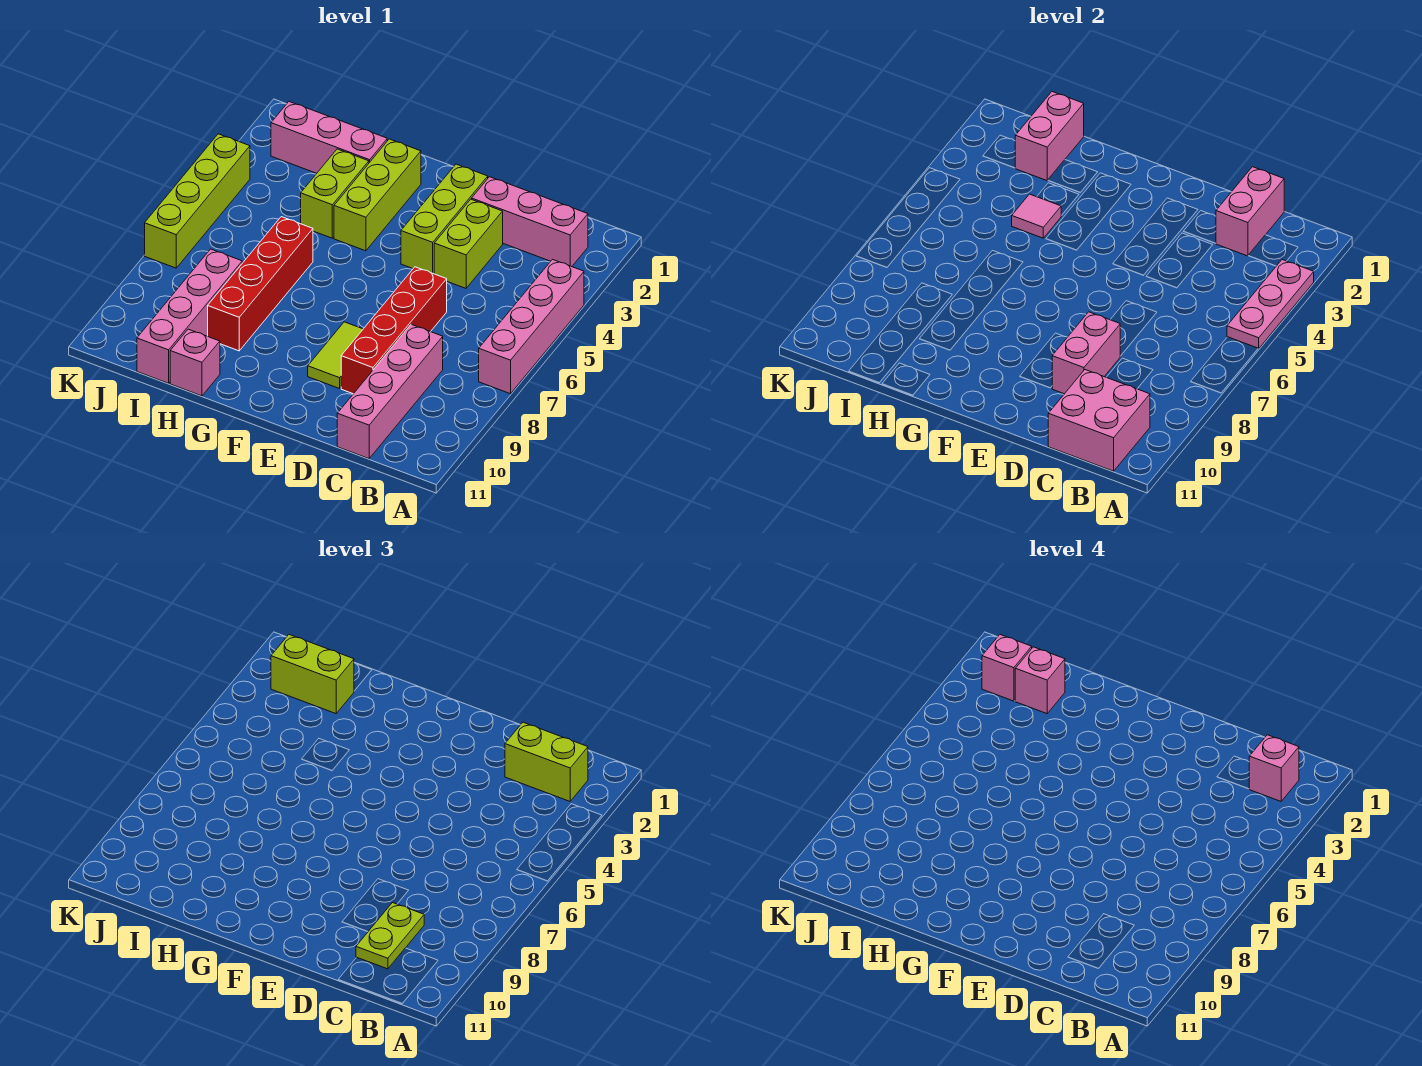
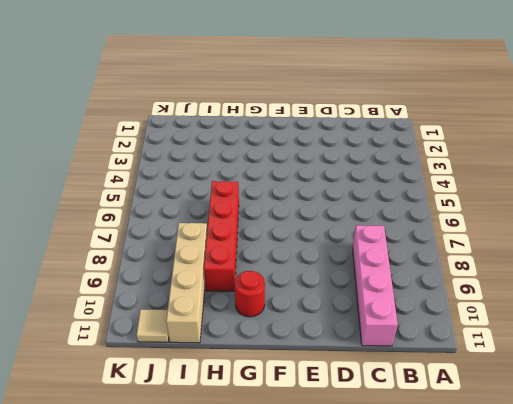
red 1x1 round brick [235,271,265,317] -> none
tan 1x4 brick [166,223,207,343] -> pink 1x4 brick [137,249,242,383]
tan 1x1 tile [136,309,169,342] -> none
none -> pink 1x4 brick [479,260,584,394]
none -> pink 1x3 brick [472,177,588,267]
none -> lime 1x2 brick [434,199,503,288]

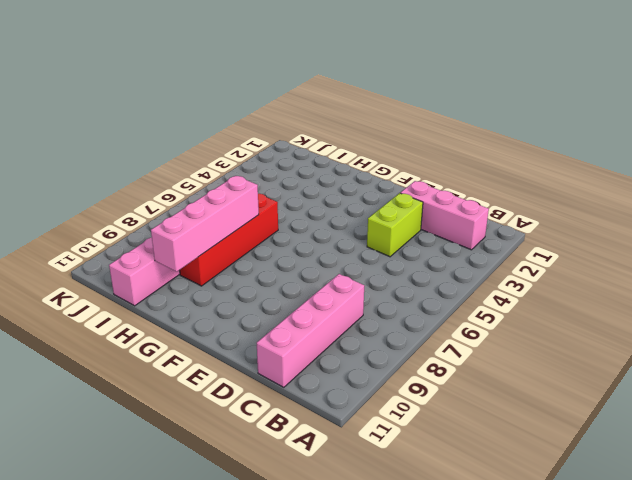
pink 1x4 brick [151,176,259,272] -> pink 1x4 brick moved to [479,260,584,394]
none -> red 1x4 brick [341,267,447,394]
none -> lime 1x3 brick [401,164,488,274]
none -> lime 1x2 tile [308,322,363,389]

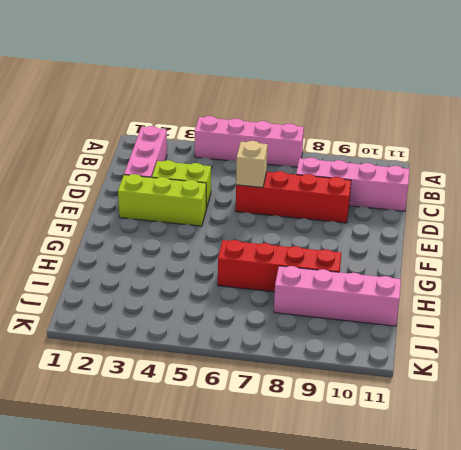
tan 1x1 brick [236,141,268,188] -> none
none -> lime 1x2 tile [308,322,363,389]
none -> lime 1x3 brick [334,139,421,251]
none -> pink 1x3 brick [271,102,387,173]

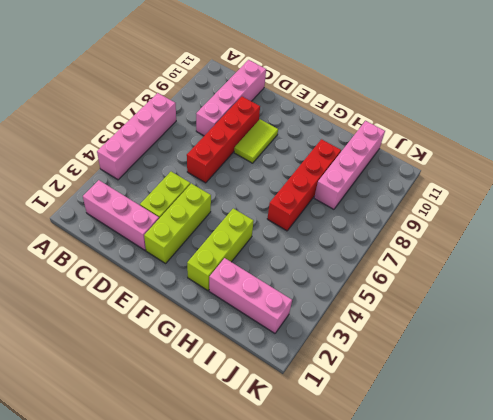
none -> lime 1x2 brick [301,149,369,238]
none -> pink 1x1 brick [170,329,220,396]
none -> lime 1x4 brick [145,134,250,268]

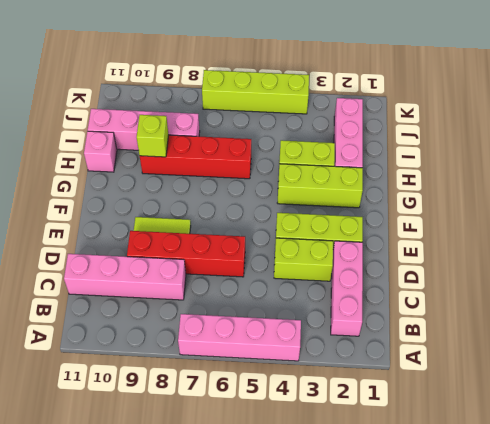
lime 1x1 brick [137,115,168,157] -> none
none -> pink 1x3 plate [1227,260,1314,349]
none -> pink 2x2 brick [1048,370,1150,471]
none -> pink 1x2 brick [1216,167,1284,256]

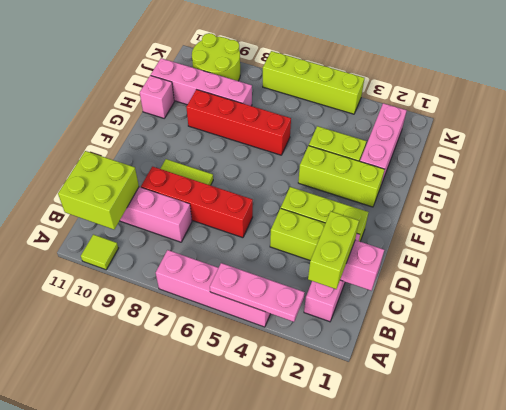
lime 1x1 tile [81,234,118,270] -> none
lime 2x2 brick [58,151,139,229] -> pink 2x2 brick [1048,370,1150,471]
lime 2x2 round brick [192,33,240,81] -> none
none -> pink 1x2 brick [1052,312,1120,394]
none -> pink 1x1 tile [1012,194,1061,238]
none -> pink 1x2 brick [1015,92,1084,181]

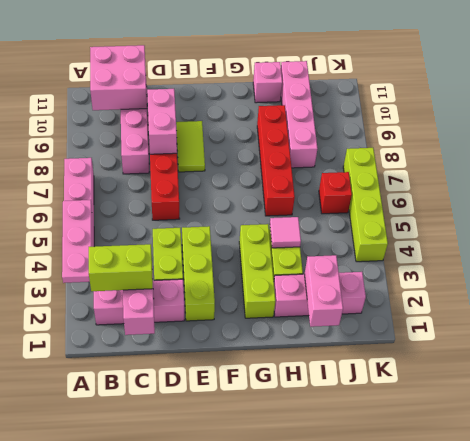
red 1x1 brick [319,172,352,214] -> none
none -> lime 1x2 plate [356,903,424,969]
none -> lime 1x2 brick [271,635,354,714]
none -> pink 1x1 brick [1249,735,1299,801]

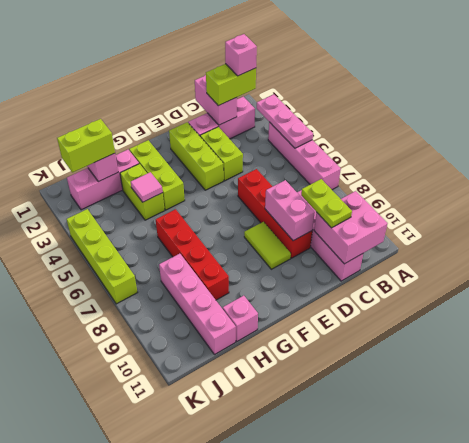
none -> pink 1x1 brick [1015,647,1065,714]
none -> pink 1x1 brick [982,635,1032,701]

